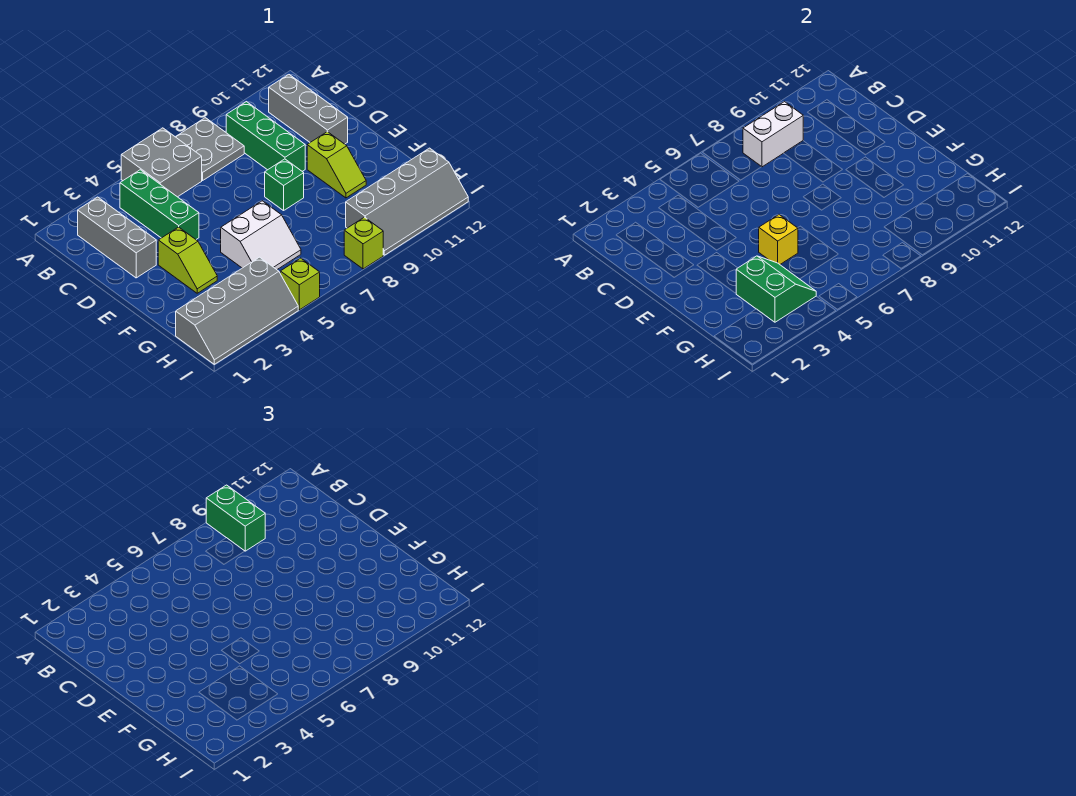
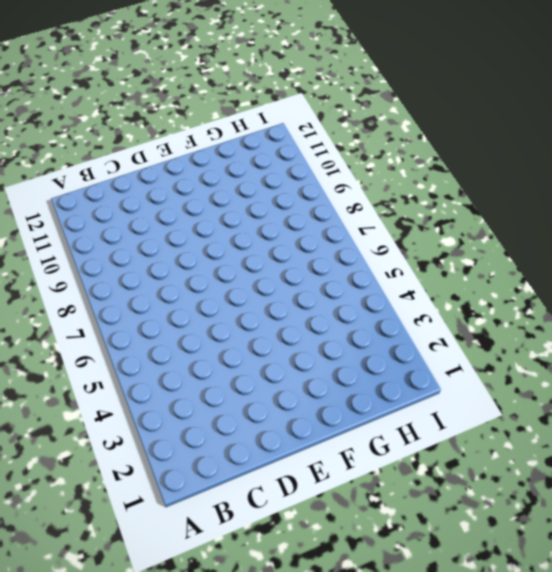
none -> grey 2x2 brick [121,128,202,197]
none -> grey 2x2 plate [176,118,244,180]
none -> grey 1x3 brick [78,197,156,278]

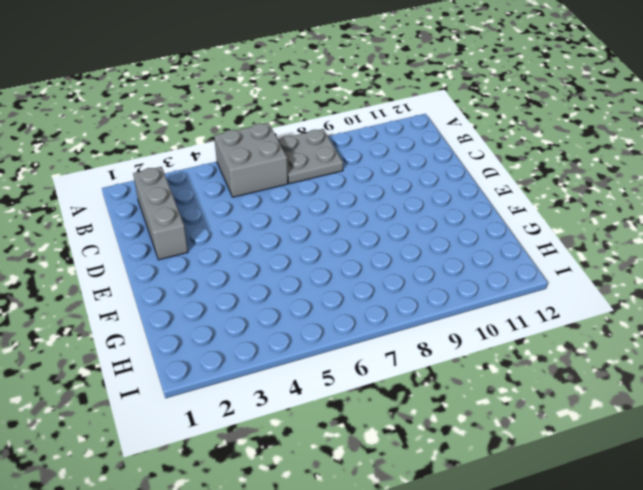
none -> green 1x3 brick [120,170,199,239]
none -> green 1x3 brick [226,102,305,171]
none -> grey 1x3 brick [269,75,348,144]

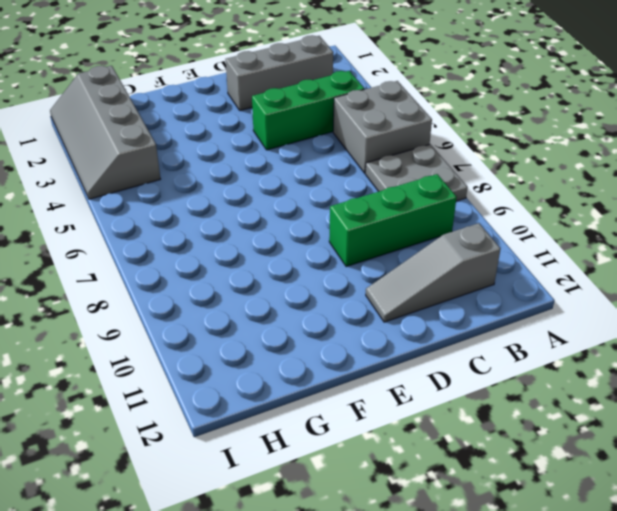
grey 1x3 slope [366,223,501,322] -> grey 1x3 brick [269,75,348,144]
none -> lime 1x2 slope [158,227,217,293]
none -> green 1x1 brick [265,159,304,211]
none -> lime 1x2 slope [307,132,366,198]

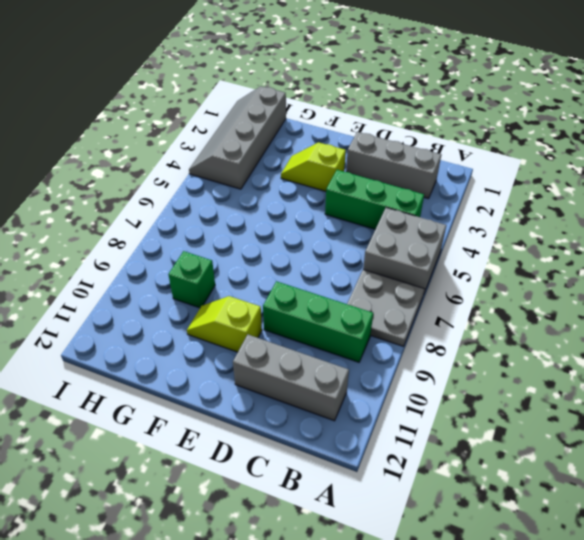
green 1x1 brick [168,251,215,308] -> green 1x1 brick moved to [265,159,304,211]
none -> white 2x2 slope [221,201,301,270]
none -> grey 2x4 slope [346,148,468,255]
none -> lime 1x1 brick [280,258,320,310]

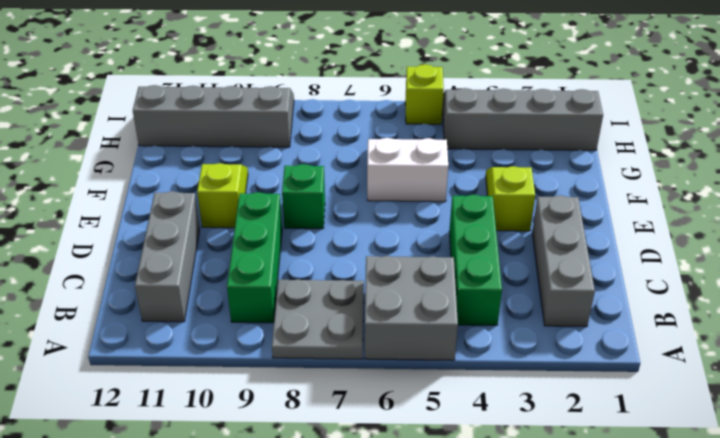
none -> lime 1x1 brick [344,217,383,269]
none -> white 1x2 brick [743,102,803,167]
none -> yellow 1x1 brick [759,215,798,264]

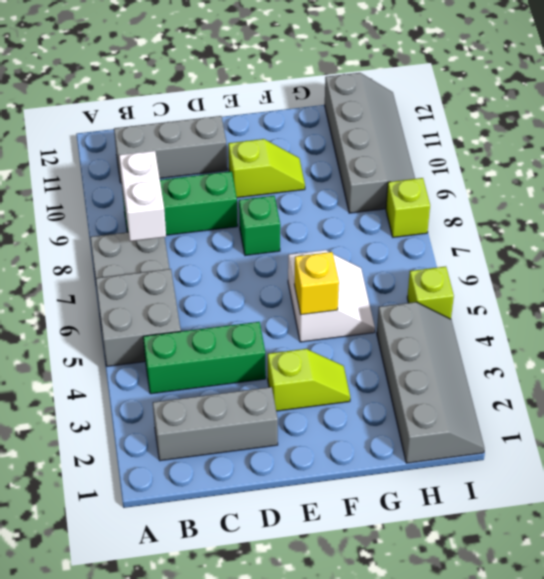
none -> green 2x2 slope [736,256,816,322]
none -> green 1x2 brick [206,485,265,551]

